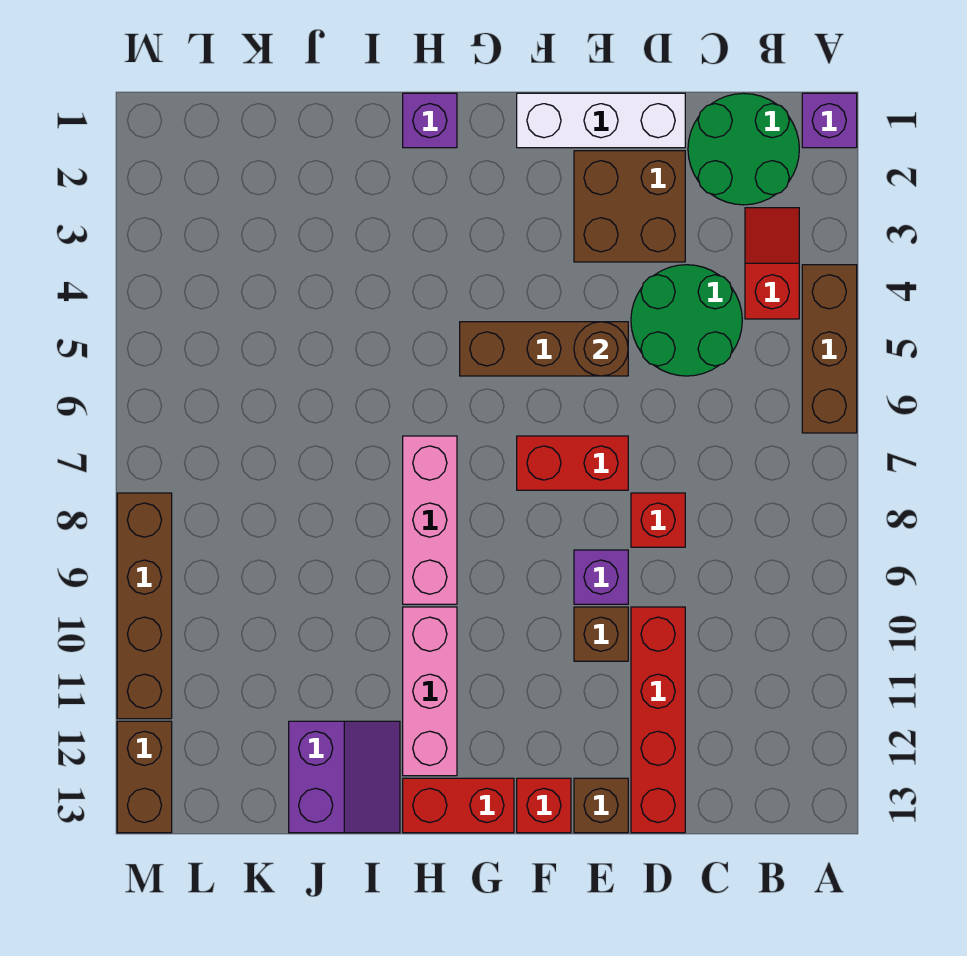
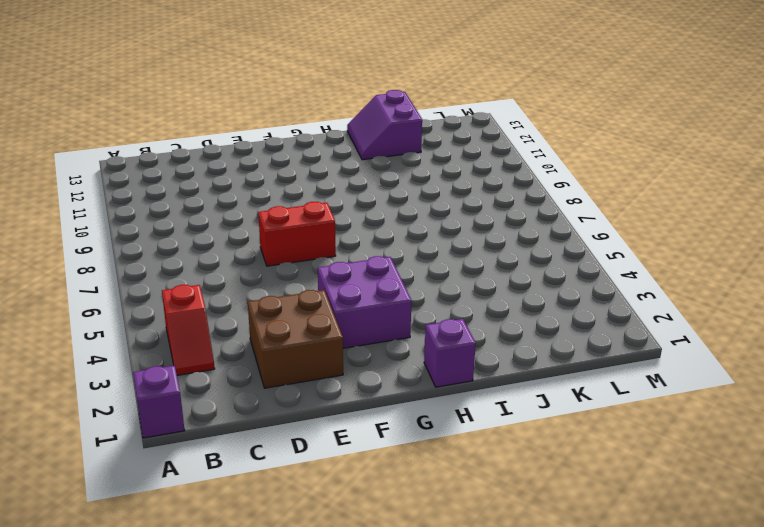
purple 2x2 brick [318,256,411,348] -> none
none -> brown 1x3 brick [802,265,857,433]
none -> green 2x2 round brick [688,93,799,205]
none -> green 2x2 round brick [631,265,742,376]

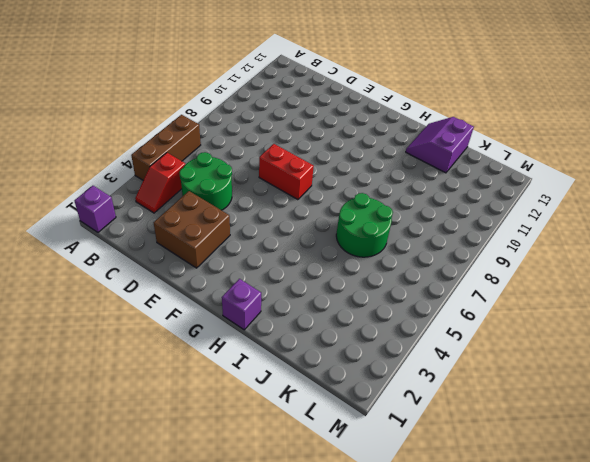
green 2x2 round brick [336,193,393,257] -> green 2x2 round brick moved to [688,93,799,205]
none -> white 1x3 brick [517,93,685,148]
none -> red 1x1 brick [631,493,685,547]
none -> red 1x4 brick [631,607,685,833]

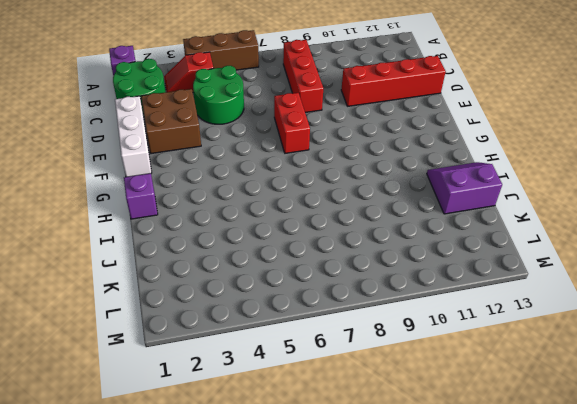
red 1x3 brick [283,40,323,113] -> red 1x1 brick [631,493,685,547]
none -> brown 1x3 brick [460,322,628,376]
none -> purple 1x1 brick [574,550,628,604]
none -> brown 1x1 brick [574,607,628,661]

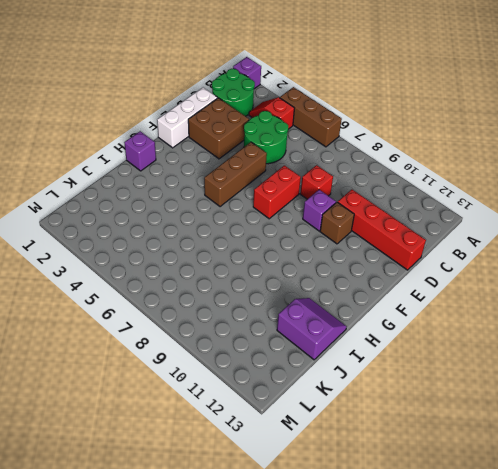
none -> brown 1x1 brick [574,778,628,833]
none -> red 1x1 brick [517,778,571,833]
none -> red 1x2 brick [403,778,514,833]

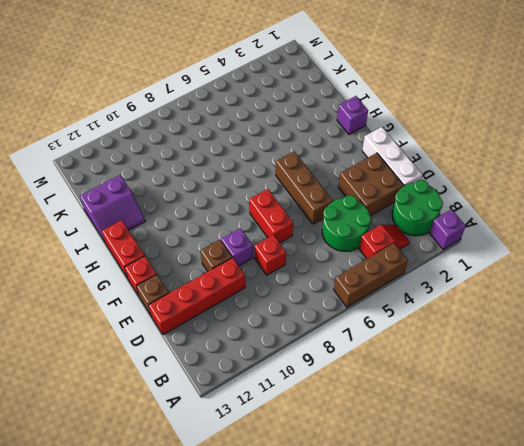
none -> pink 1x3 brick [403,436,457,604]
none -> pink 1x3 brick [403,607,457,776]
none -> brown 1x4 brick [117,493,172,719]

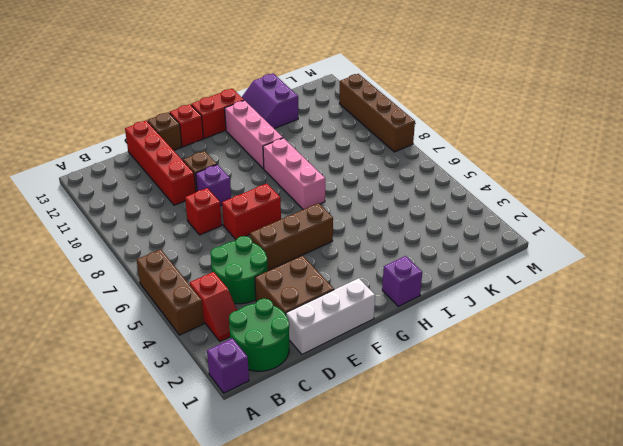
none -> brown 1x2 brick [117,721,172,833]
none -> brown 1x1 round brick [574,322,628,376]

